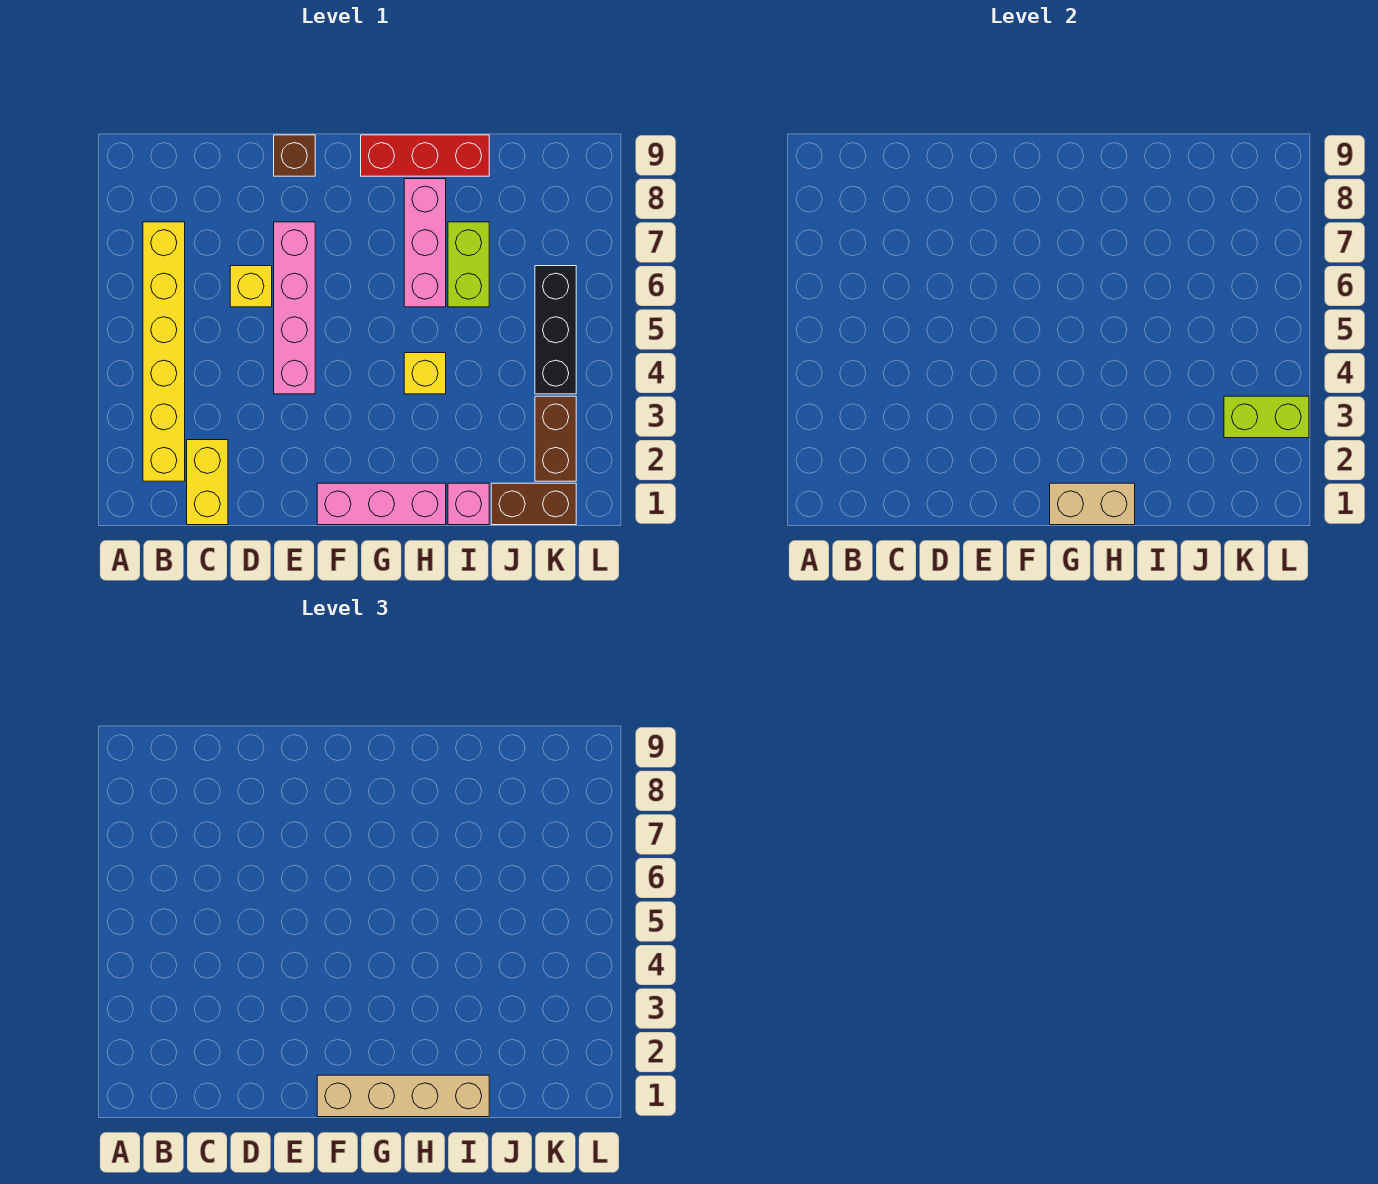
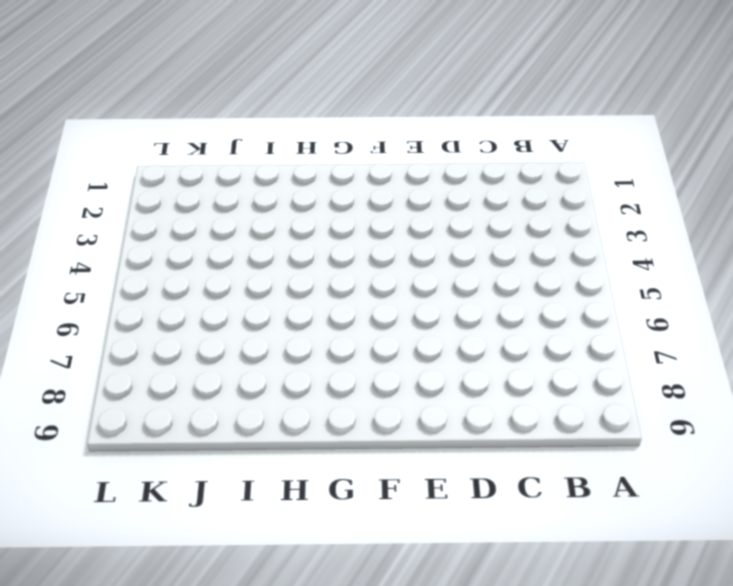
none -> yellow 1x6 brick [143,222,185,481]
none -> yellow 1x2 brick [187,440,228,525]
none -> yellow 1x1 brick [230,266,272,307]

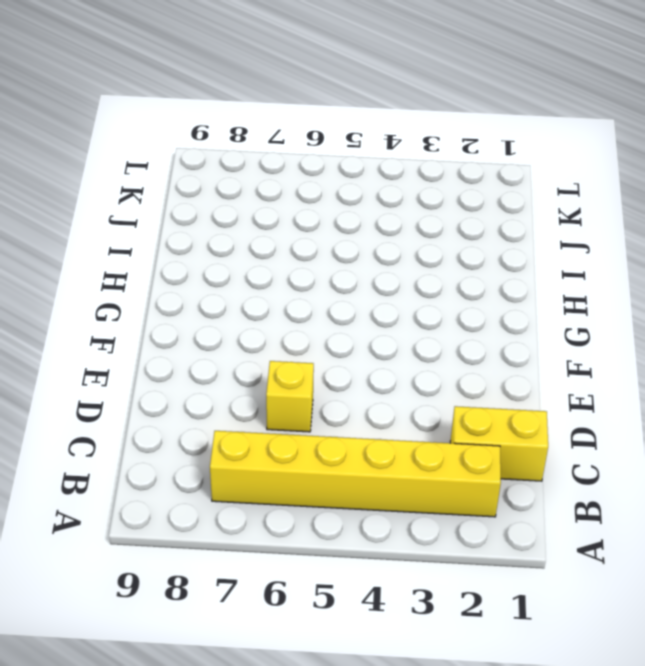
none -> pink 1x4 brick [274,222,315,394]
none -> brown 1x1 brick [274,135,315,176]
none -> pink 1x3 brick [317,483,446,525]

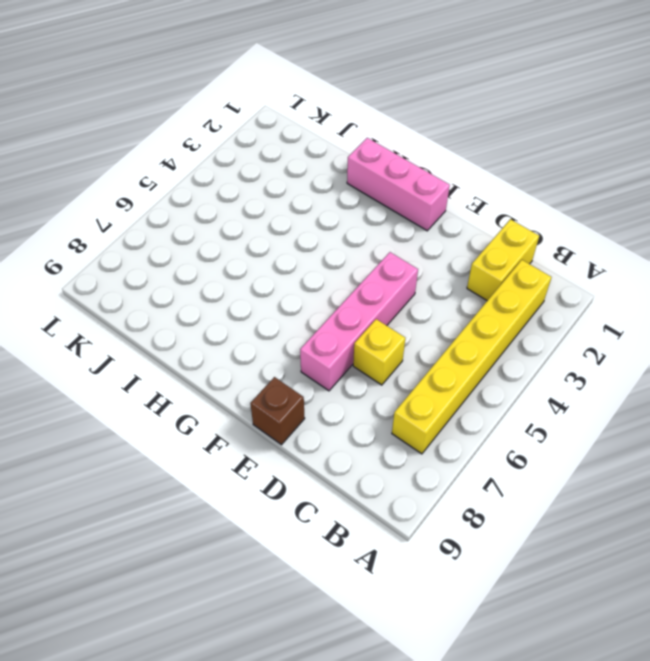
none -> red 1x3 brick [361,135,489,176]
none -> yellow 1x1 brick [404,353,446,394]
none -> pink 1x3 brick [404,179,446,307]

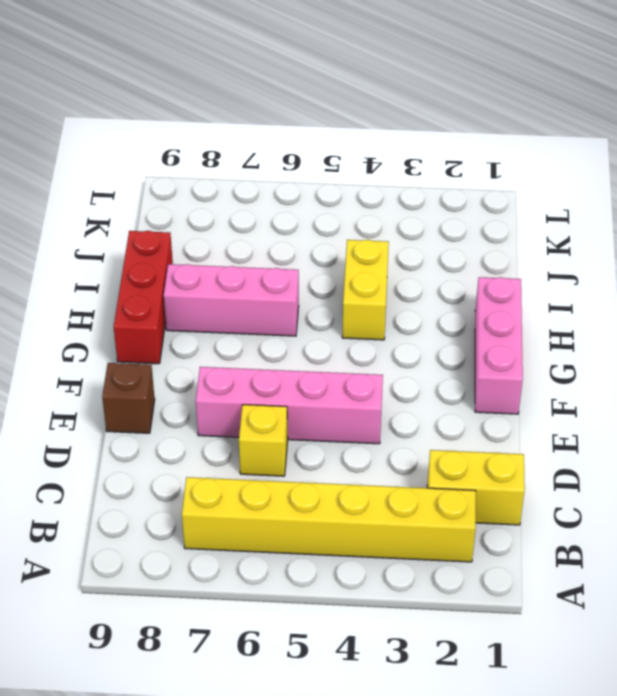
yellow 1x2 brick [342,240,389,340] -> yellow 1x1 brick [404,353,446,394]
none -> pink 1x1 brick [448,483,489,525]
none -> lime 1x2 brick [448,222,489,307]
none -> brown 1x2 brick [491,483,576,525]

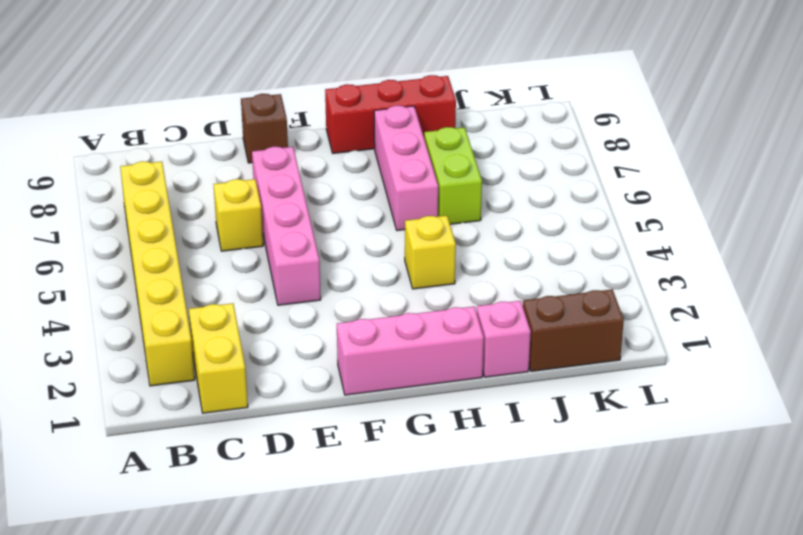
none -> brown 1x2 brick [535,396,576,481]
none -> black 1x3 brick [535,266,576,394]
none -> tan 1x2 brick [1050,483,1135,525]

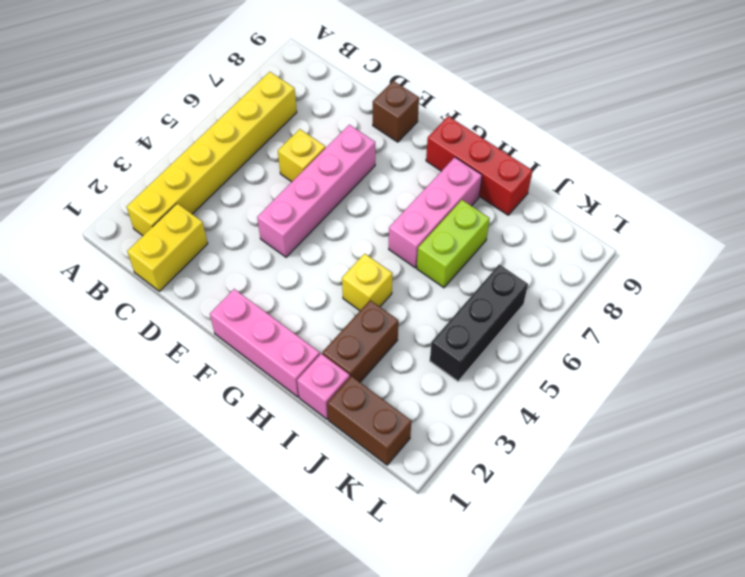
brown 1x2 brick [322,300,398,382] -> brown 1x2 brick moved to [535,396,576,481]
none -> tan 1x2 brick [1050,483,1135,525]
none -> lime 1x2 brick [1224,396,1309,438]
none -> tan 1x4 brick [317,1075,489,1117]

